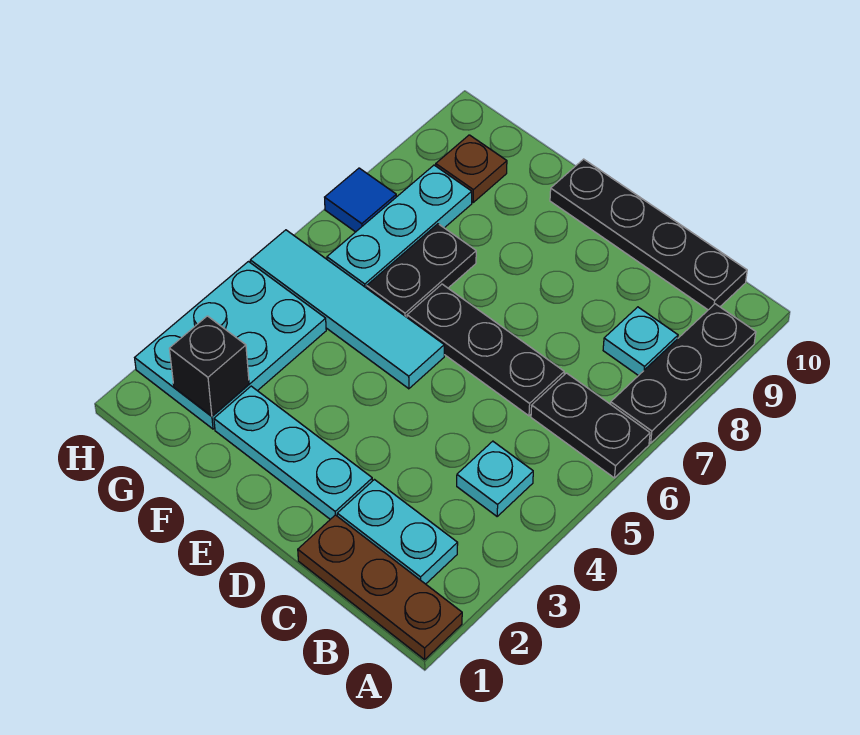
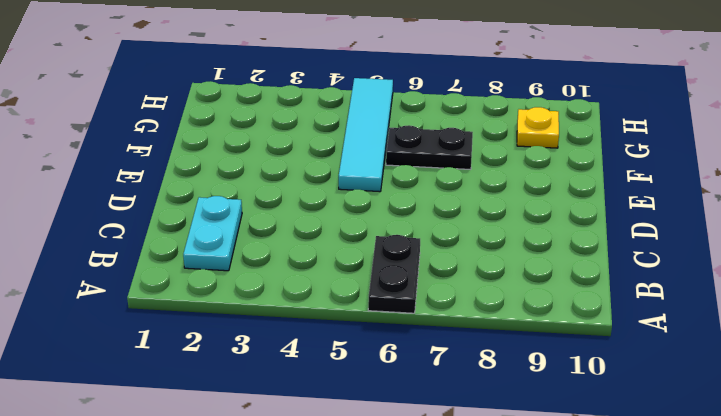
yellow 1x1 plate [517,107,559,148] -> brown 1x1 plate [436,135,507,202]
none -> brown 1x3 plate [298,515,462,659]
none -> black 1x3 plate [611,304,756,443]
none -> cyan 1x1 plate [457,441,533,516]

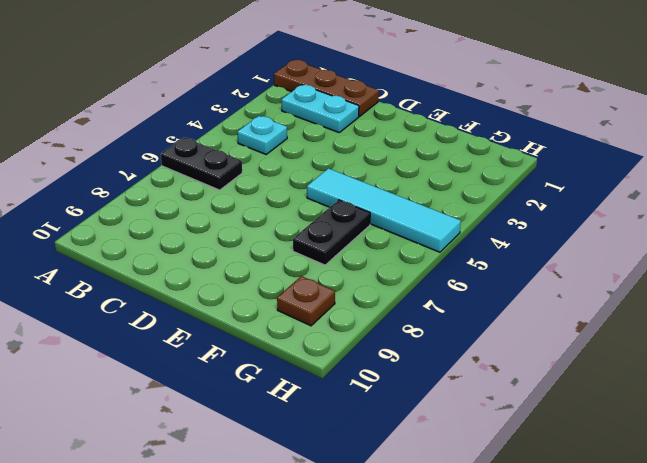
none -> black 1x3 plate [611,304,756,443]
none -> cyan 1x1 plate [603,307,678,376]
none -> black 1x4 plate [550,159,747,310]

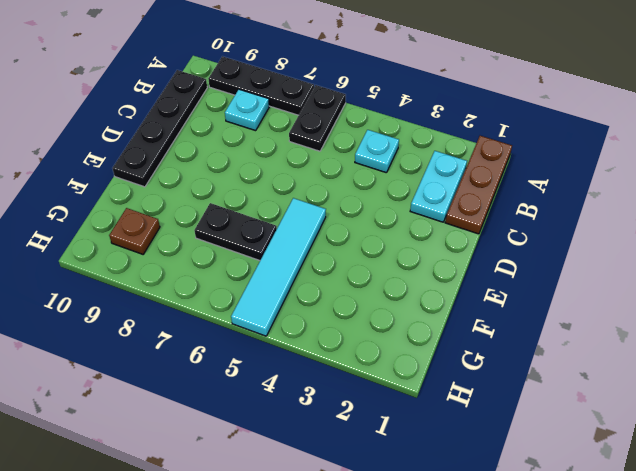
none -> black 1x3 plate [407,284,564,416]
none -> cyan 1x3 plate [214,386,372,519]
none -> cyan 2x3 plate [135,262,326,429]

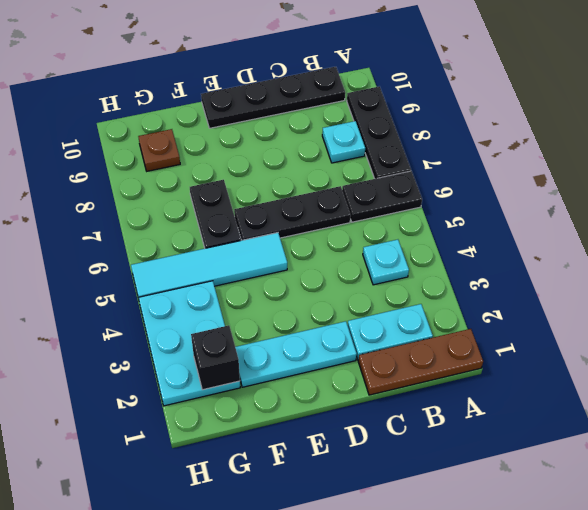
none -> cyan 1x3 plate [327,165,472,288]
none -> blue 1x1 tile [325,168,396,232]

